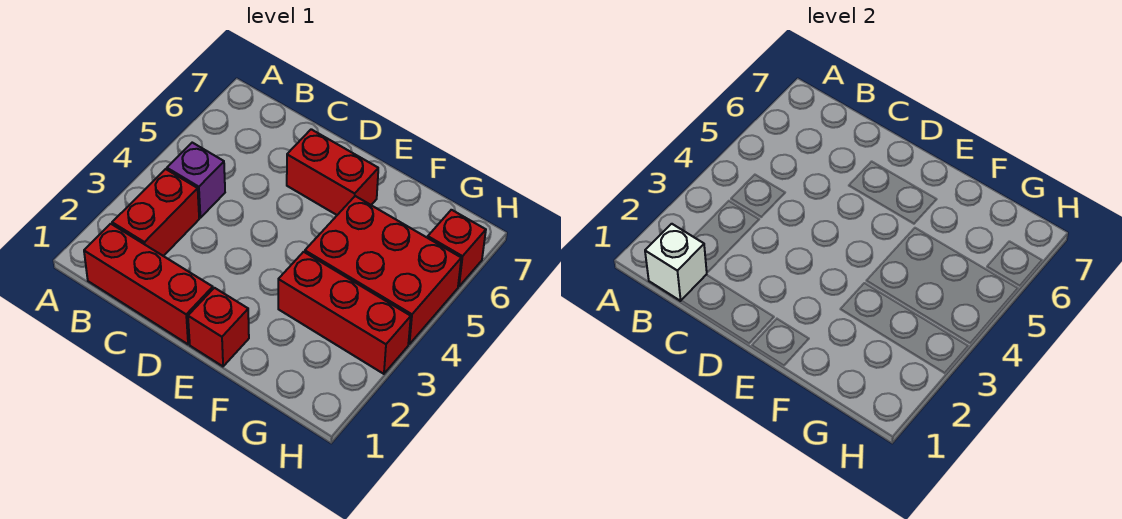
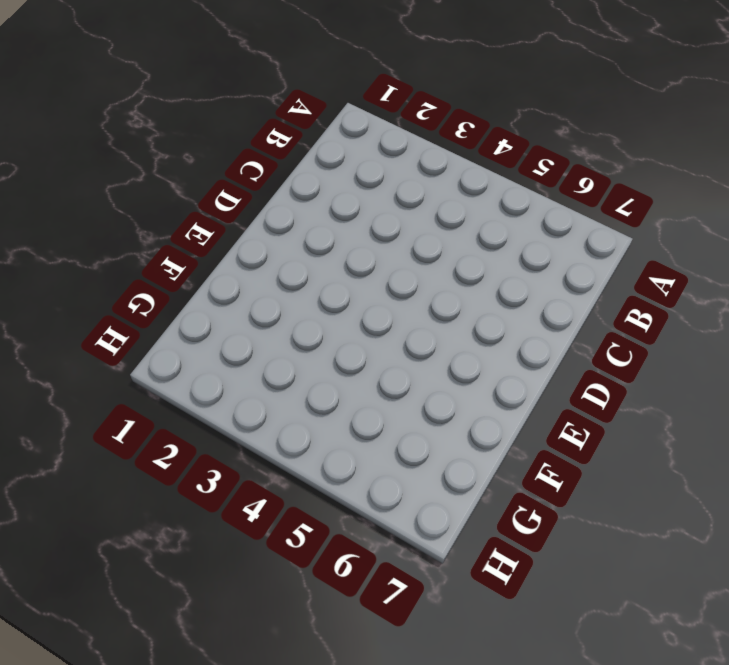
none -> red 1x3 brick [84,224,213,344]
none -> red 1x2 brick [112,169,199,256]

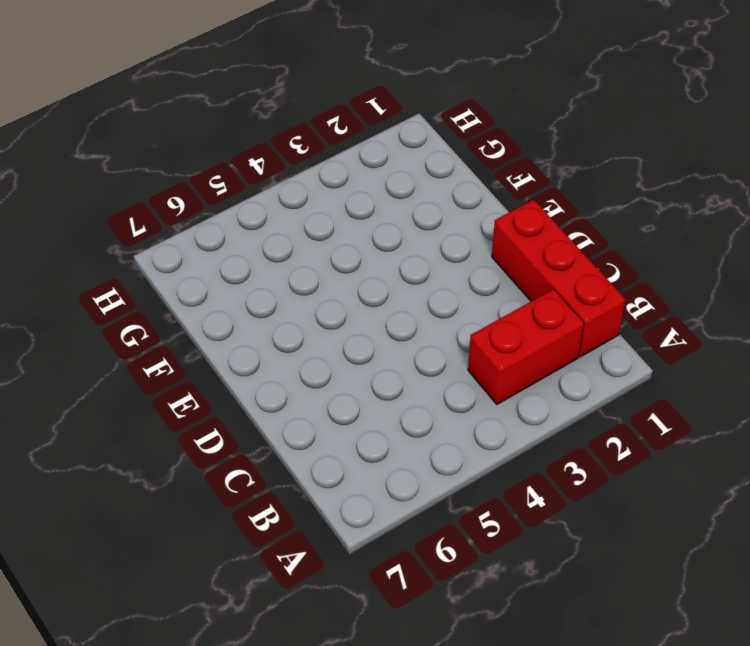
none -> purple 1x1 brick [167,143,225,218]
none -> red 1x2 brick [287,129,378,215]

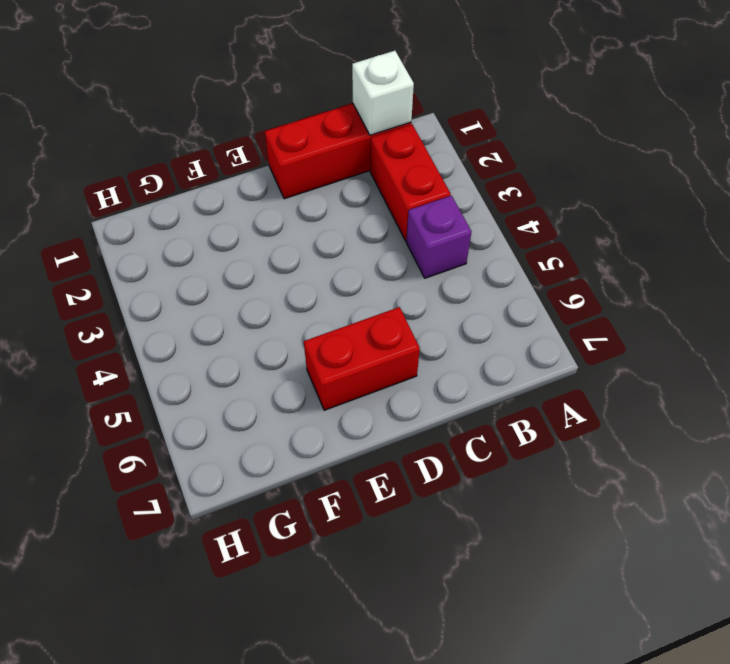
none -> red 1x1 brick [188,288,249,366]
none -> red 1x3 brick [278,252,411,374]

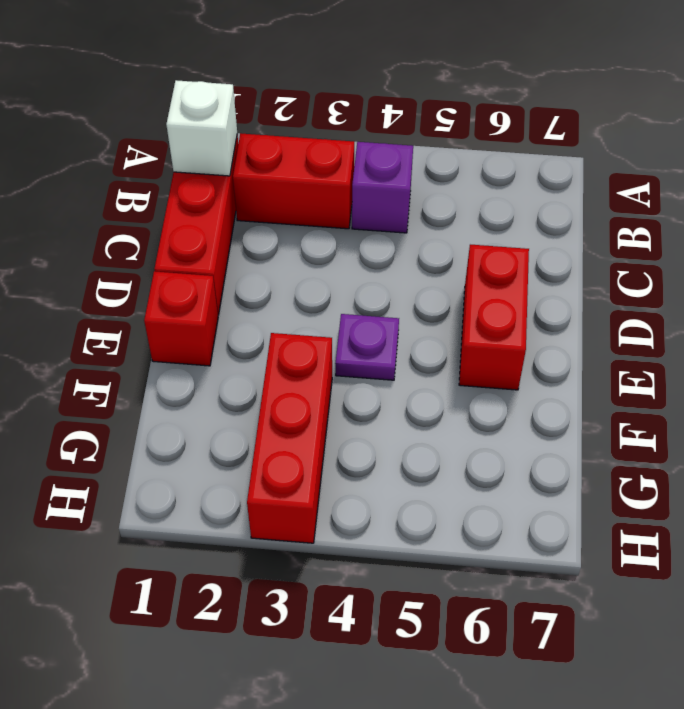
purple 1x1 plate [335,314,399,380] -> none
none -> red 2x3 brick [305,196,461,344]
none -> red 1x1 brick [428,210,486,287]

